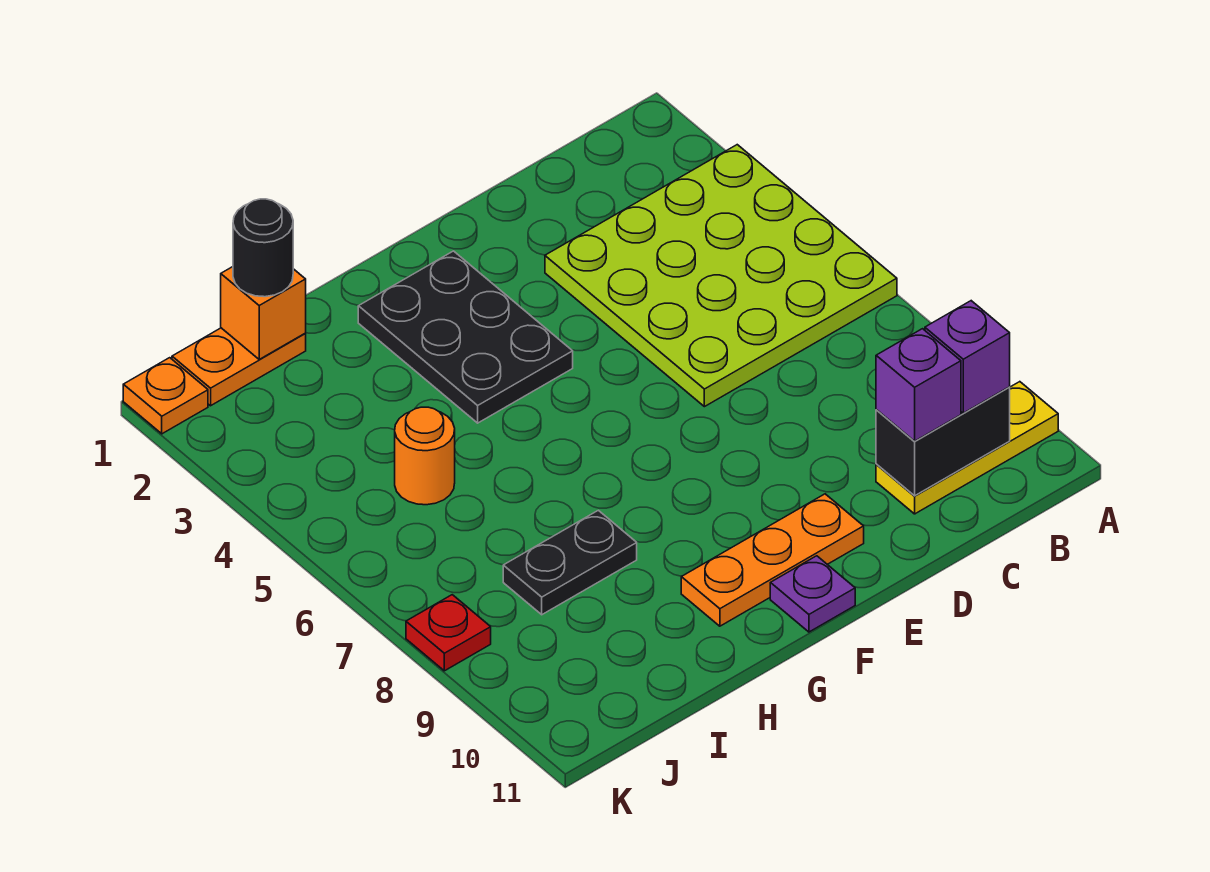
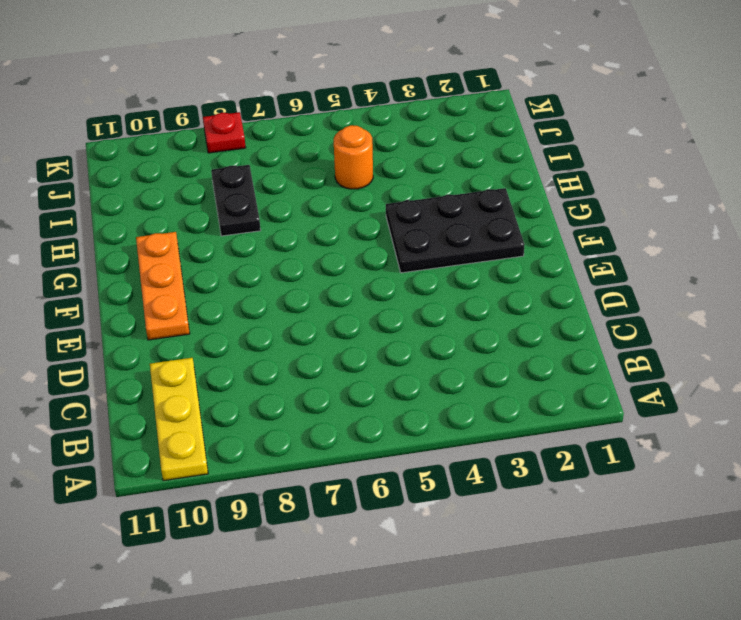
none -> lime 4x4 plate [545,145,897,407]
none -> purple 1x1 plate [770,556,855,632]
none -> orange 1x2 plate [172,328,306,406]

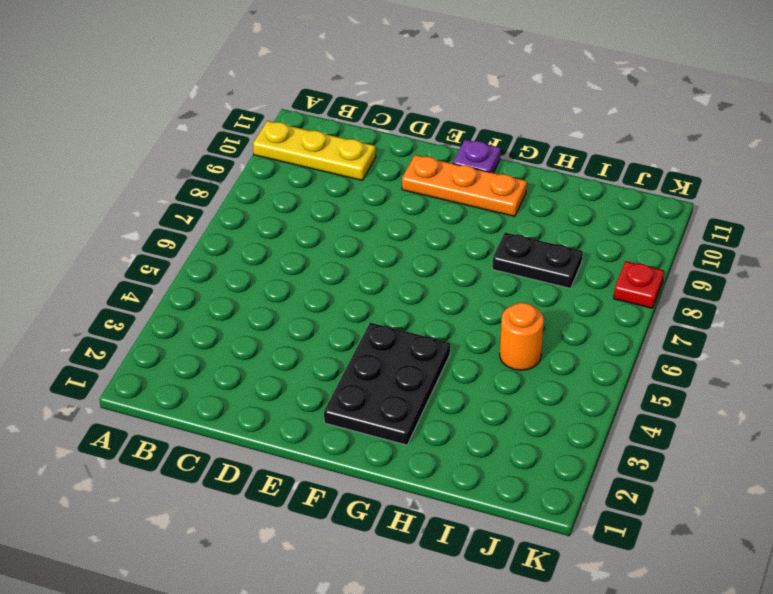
none -> lime 4x4 plate [545,145,897,407]
none -> orange 1x2 plate [172,328,306,406]
none -> orange 1x1 plate [123,358,208,434]

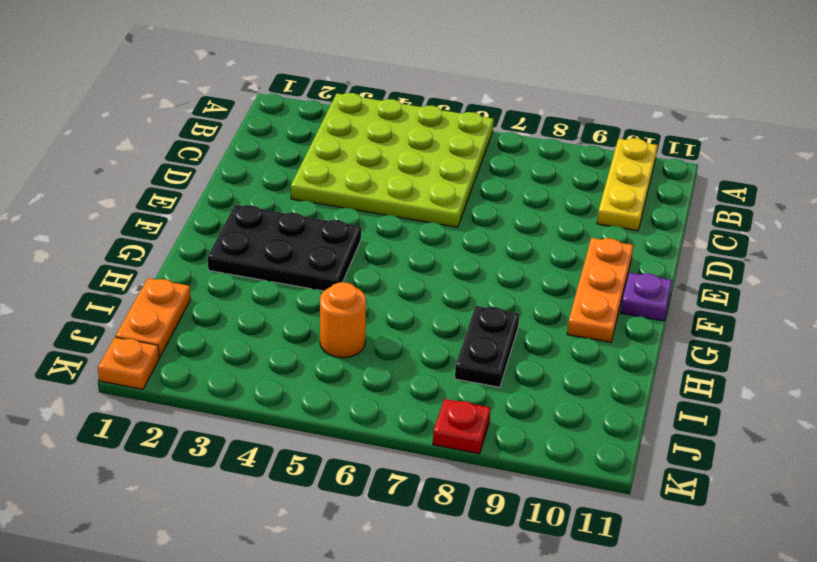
none -> black 1x2 brick [876,387,1010,496]
none -> orange 1x1 brick [221,267,306,359]
none -> purple 1x1 brick [925,301,1010,413]

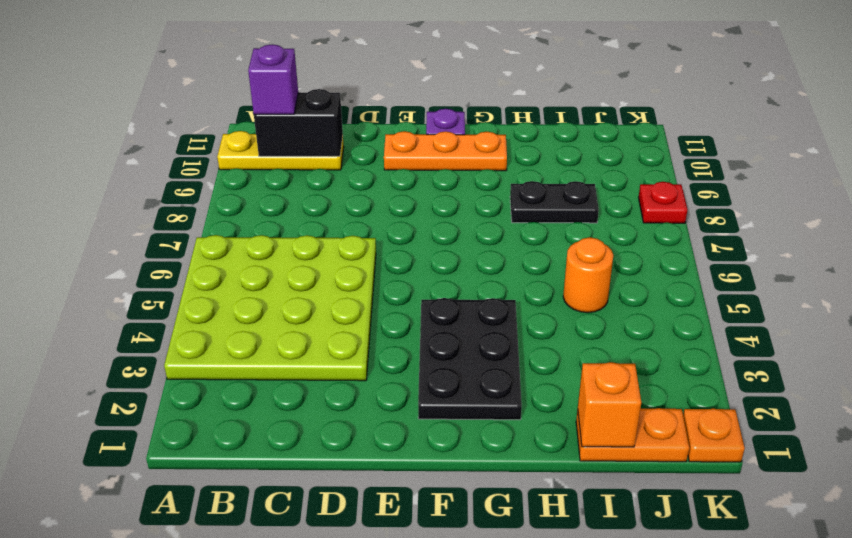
none -> purple 1x1 brick [876,329,961,441]
none -> black 1x1 round brick [233,199,293,297]

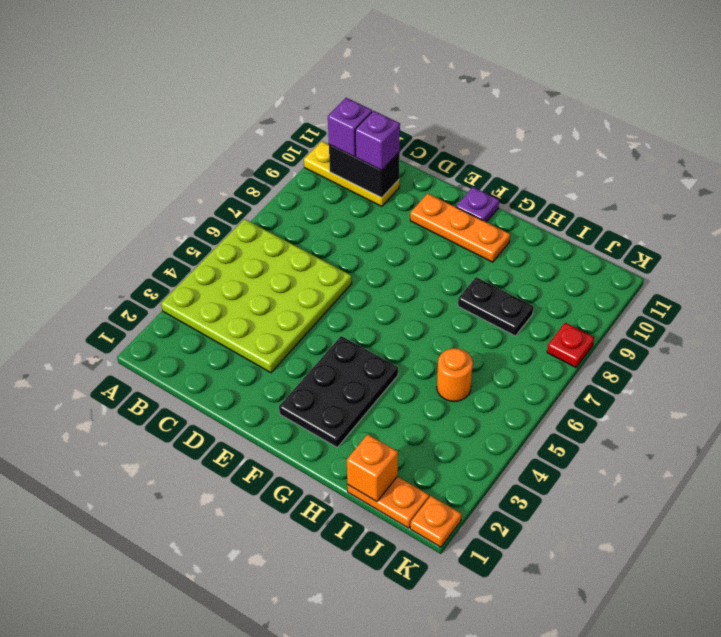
none -> black 1x1 round brick [233,199,293,297]

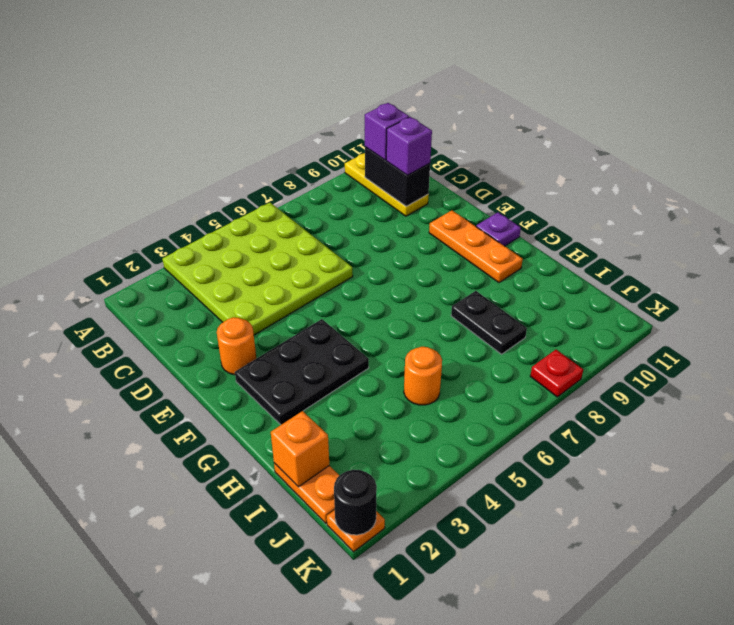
orange 1x1 round brick [217,317,256,375] -> none
black 1x1 round brick [334,470,377,535] -> black 1x1 round brick moved to [233,199,293,297]

